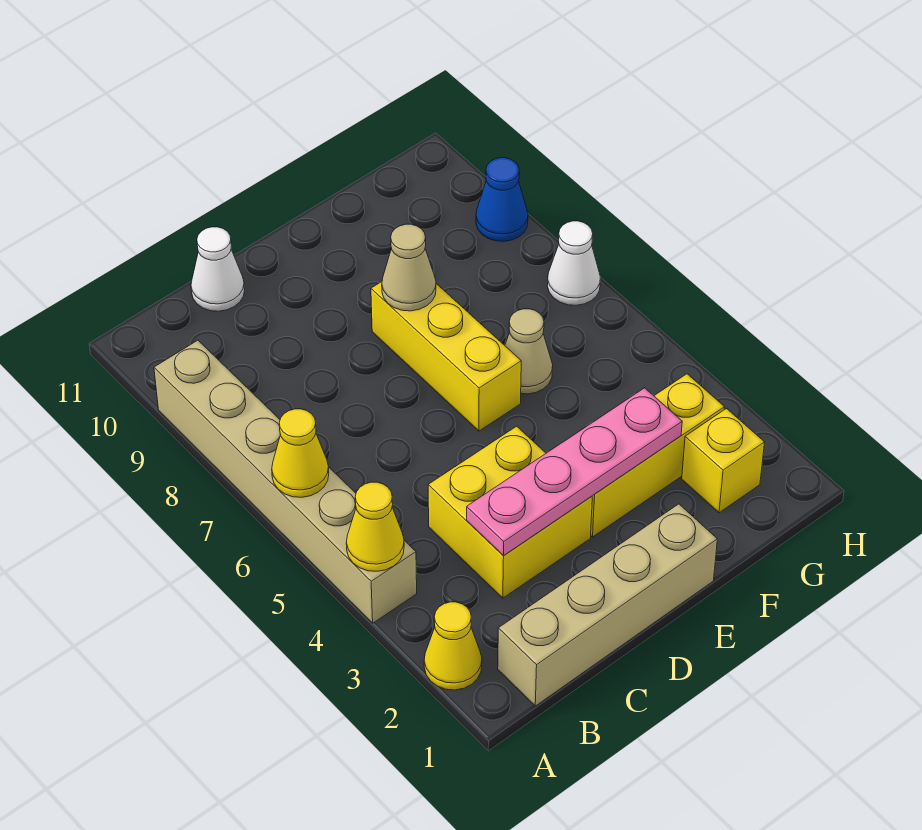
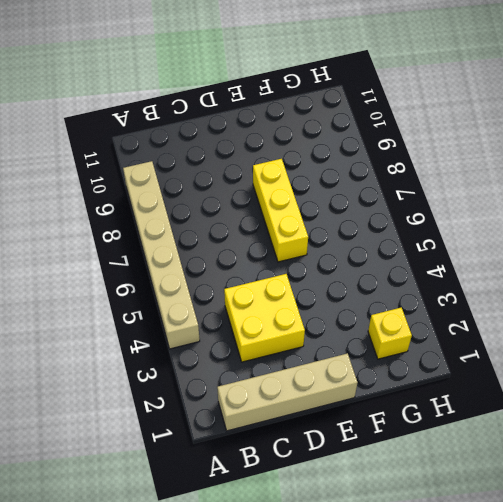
none -> yellow 1x1 cone [424,602,482,690]
none -> white 1x1 cone [191,227,245,311]
none -> yellow 1x3 brick [591,374,725,537]

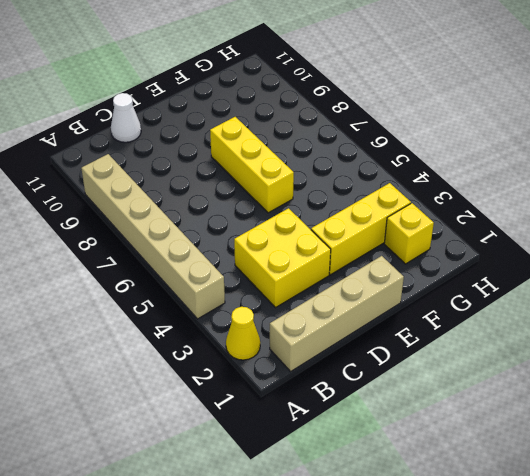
none -> tan 1x1 cone [505,309,553,394]
none -> white 1x1 cone [547,221,600,305]
none -> blue 1x1 cone [476,158,528,241]

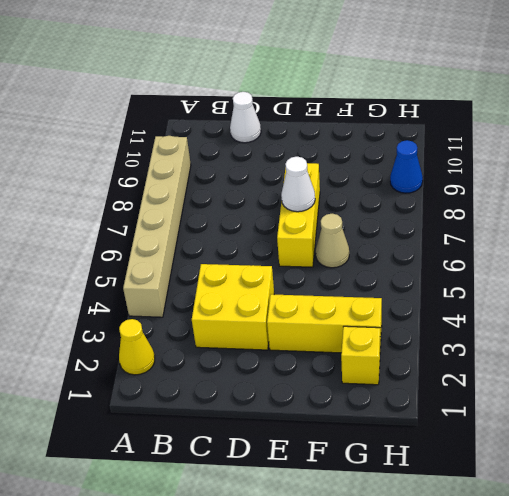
white 1x1 cone [281,157,315,212] -> white 1x1 cone moved to [547,221,600,305]
none -> tan 1x4 brick [498,504,717,706]
none -> yellow 1x1 cone [346,482,404,571]
none -> yellow 1x1 cone [272,409,329,497]

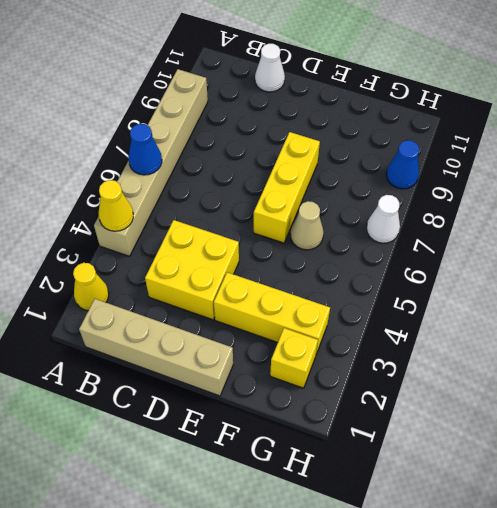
blue 1x1 cone [128,124,162,175] -> yellow 1x1 cone [272,409,329,497]
none -> pink 1x4 plate [467,388,682,555]
none -> tan 1x1 cone [382,224,436,311]

